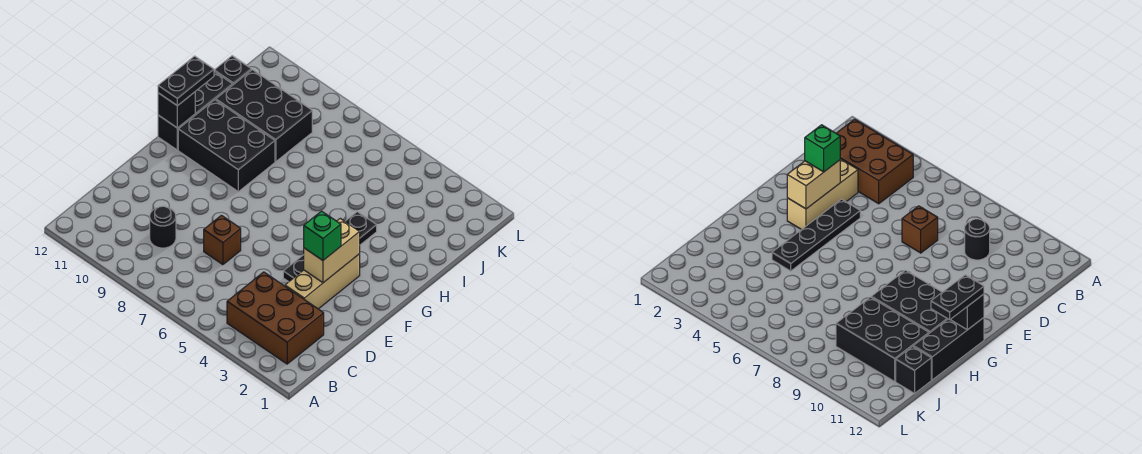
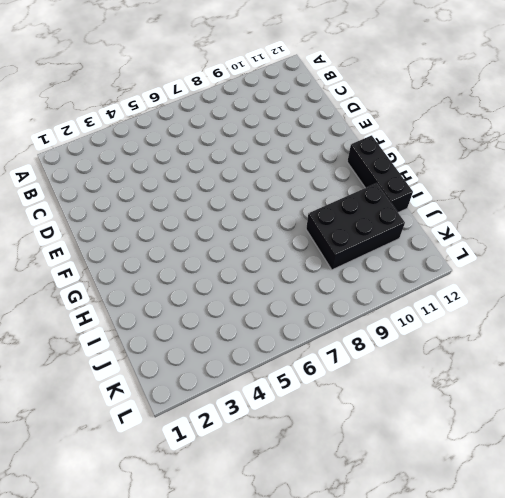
none -> brown 2x3 brick [227,272,324,364]
none -> black 1x1 round brick [150,206,176,248]
none -> tan 1x3 brick [285,254,360,309]

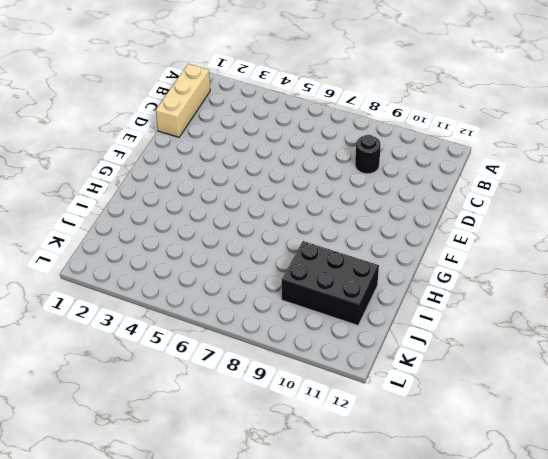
tan 1x3 brick [156,64,210,137] -> tan 1x3 brick moved to [285,254,360,309]
none -> brown 2x3 brick [227,272,324,364]
none -> brown 1x1 brick [204,215,241,265]
none -> black 1x4 plate [283,212,377,282]

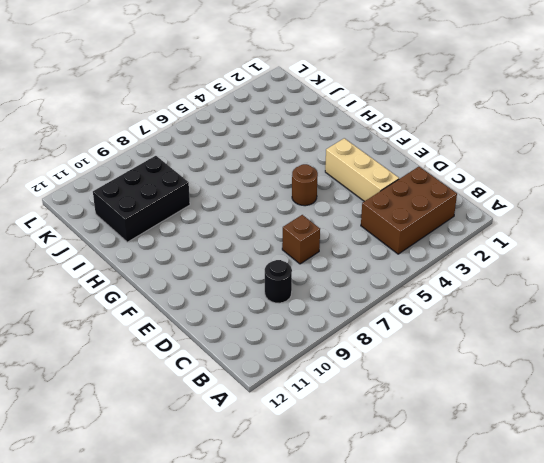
brown 1x1 round brick [292,164,318,206] -> none
none -> black 1x4 plate [283,212,377,282]
none -> black 2x3 brick [178,100,275,192]
none -> black 1x3 brick [158,71,233,150]

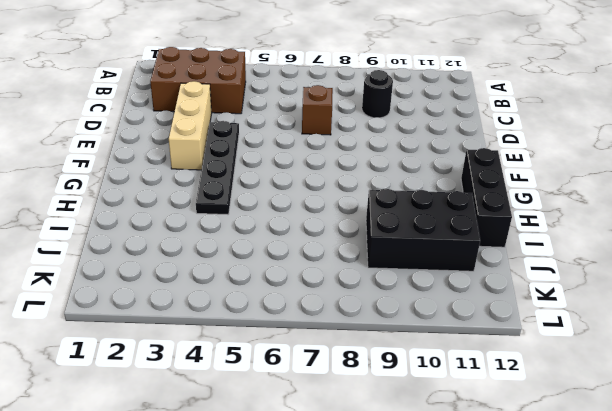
none -> black 2x3 brick [178,100,275,192]
none -> black 1x1 brick [214,56,251,85]
none -> tan 1x2 brick [304,218,360,283]

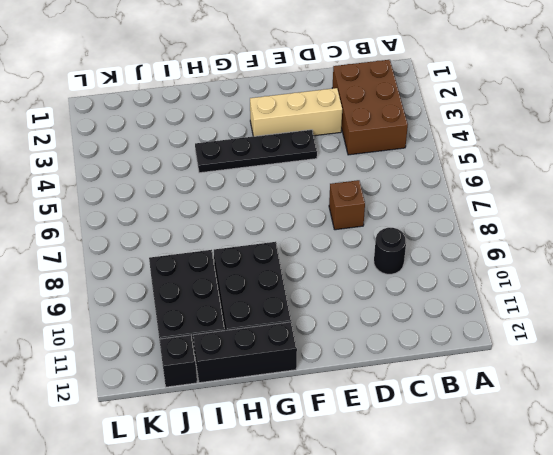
none -> tan 1x2 brick [304,218,360,283]
none -> black 1x1 brick [158,92,195,128]
none -> green 1x1 brick [304,211,341,260]

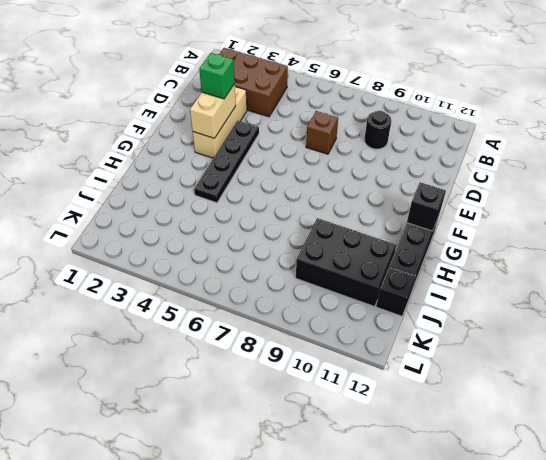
none -> black 2x3 brick [178,100,275,192]
none -> black 1x2 plate [158,56,214,106]

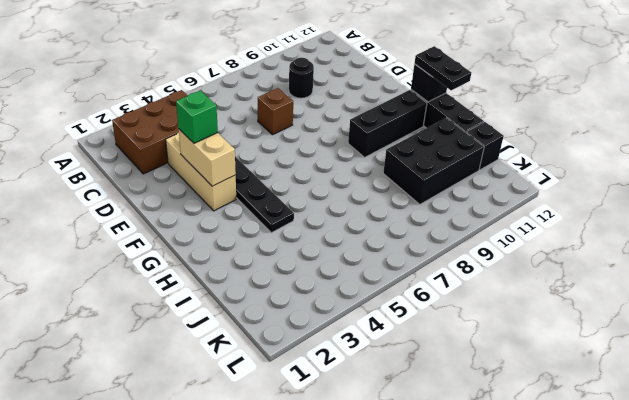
black 1x3 brick [348,90,427,157] -> black 2x3 brick [178,100,275,192]

